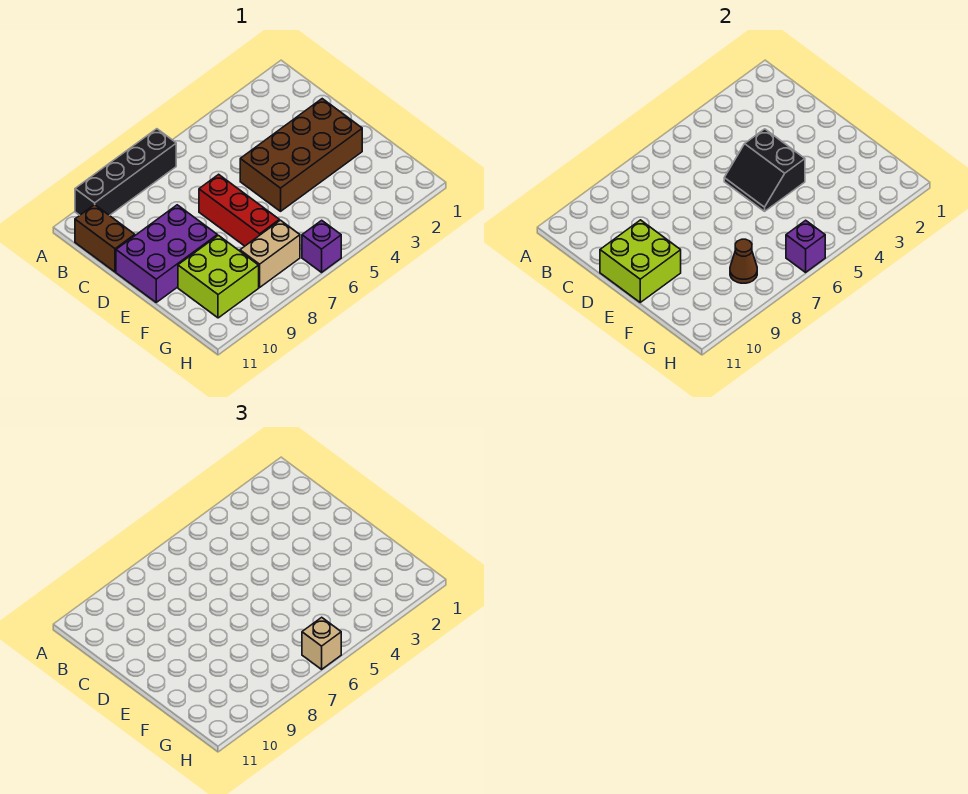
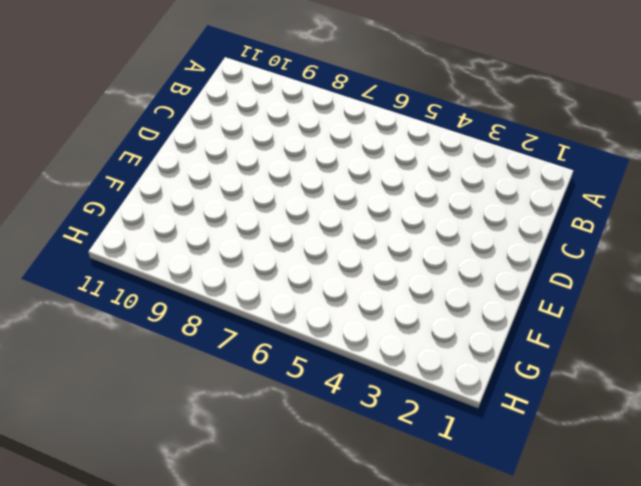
none -> black 1x4 brick [75,129,176,216]
none -> brown 1x2 brick [75,205,135,272]
none -> brown 2x4 brick [240,99,362,211]

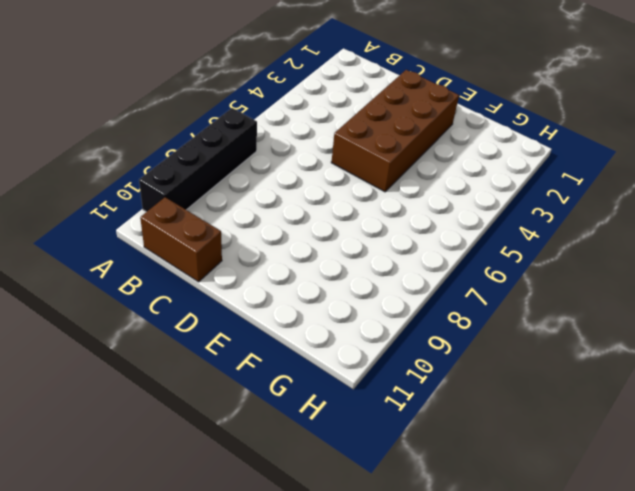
none -> red 1x3 brick [199,174,279,246]
none -> purple 2x3 brick [116,205,217,302]
none -> lime 2x2 brick [178,235,259,318]

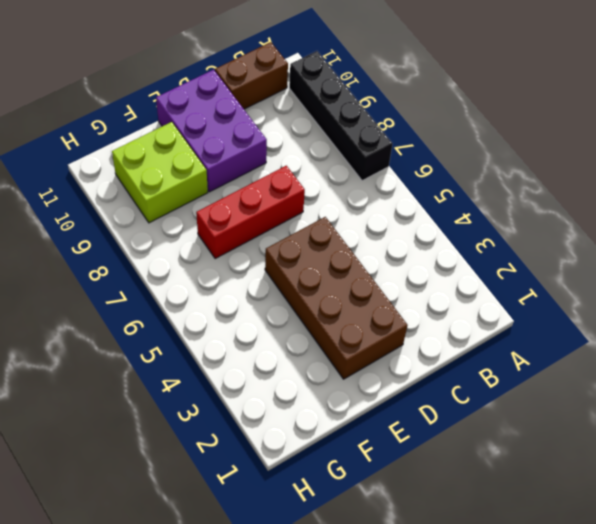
none -> tan 1x2 brick [240,220,300,287]
none -> purple 1x1 brick [302,220,341,272]
none -> black 2x2 slope [724,129,805,211]

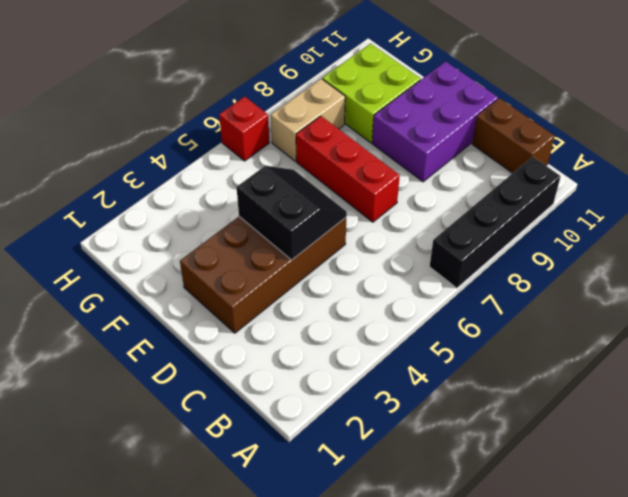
red 1x1 brick [219,97,269,161] -> purple 1x1 brick [302,220,341,272]
none -> lime 2x2 brick [600,220,681,302]
none -> brown 1x1 cone [730,239,757,283]
none -> purple 1x1 brick [786,220,825,272]

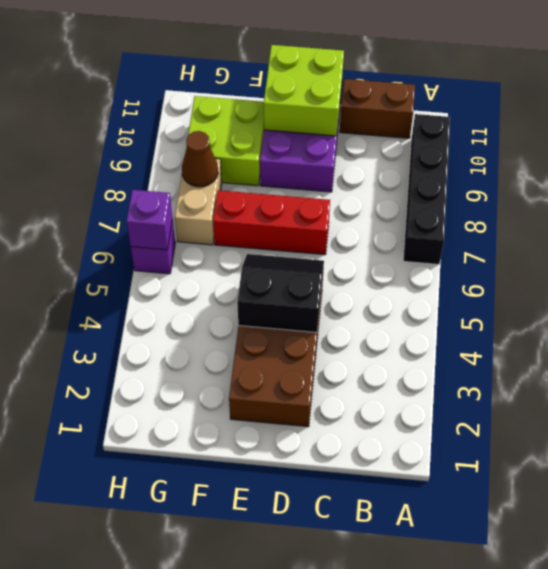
none -> tan 1x1 brick [302,617,341,669]

